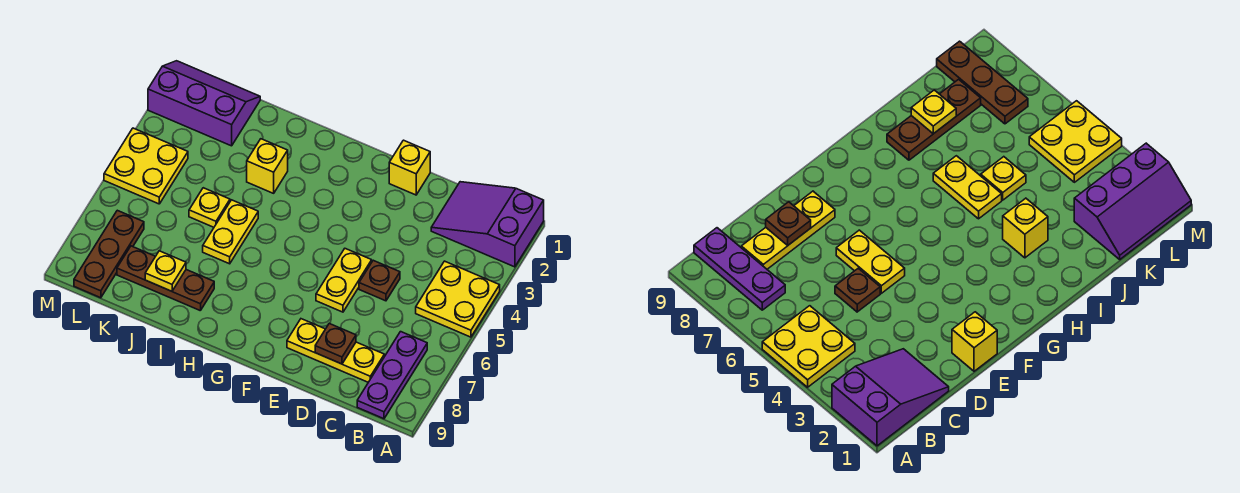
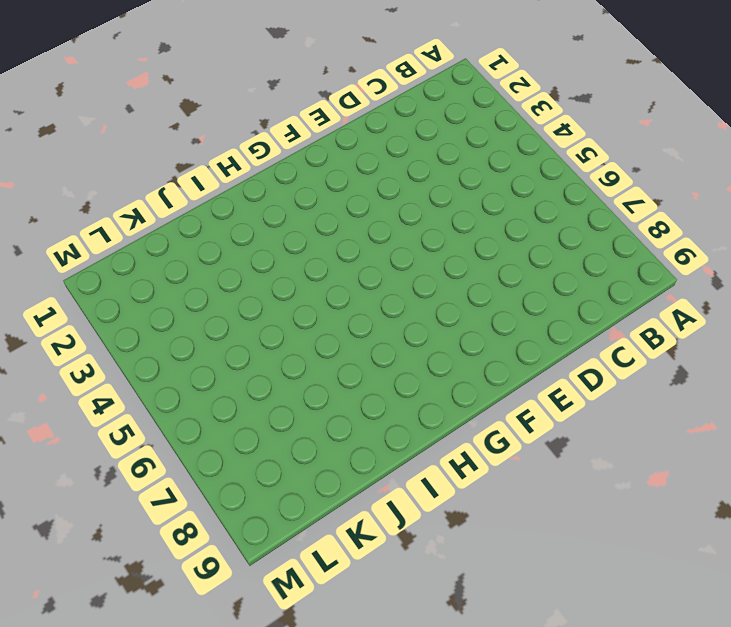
none -> purple 2x3 slope [431,182,544,267]
none -> yellow 2x2 plate [416,261,500,337]
none -> purple 1x3 plate [357,332,427,419]

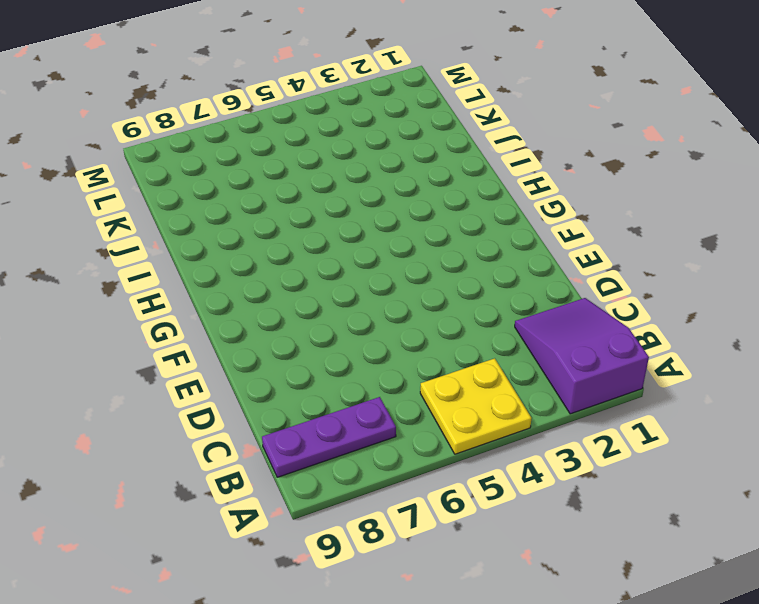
none -> yellow 1x3 plate [287,319,384,382]
none -> brown 1x1 plate [359,260,400,301]
none -> yellow 1x1 brick [389,140,430,195]

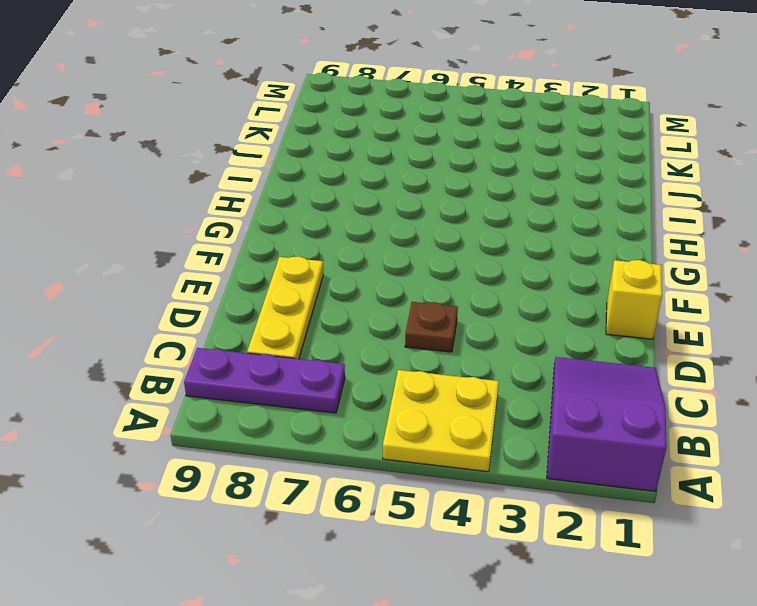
none -> yellow 1x2 plate [316,249,372,312]
none -> yellow 1x1 brick [247,139,288,193]
none -> yellow 1x2 plate [203,200,258,264]

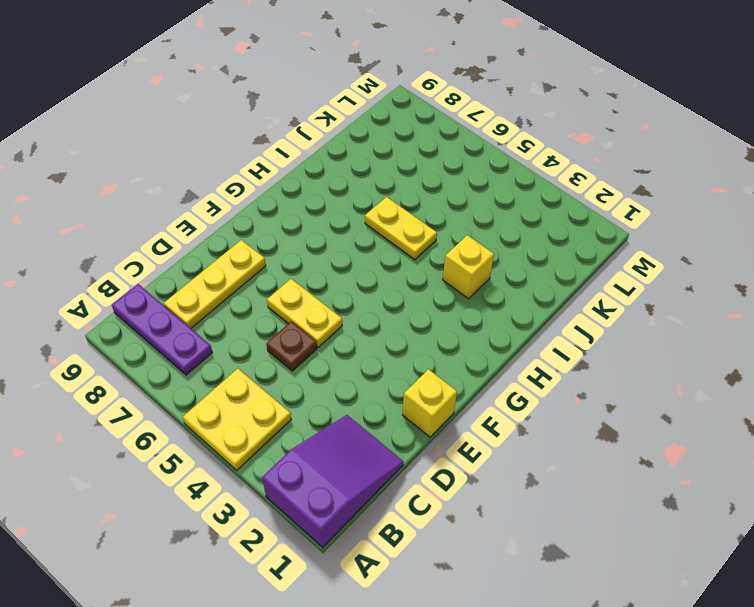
none -> brown 1x3 plate [117,246,214,311]
none -> yellow 1x1 plate [189,188,230,227]
none -> purple 2x3 slope [148,61,260,146]

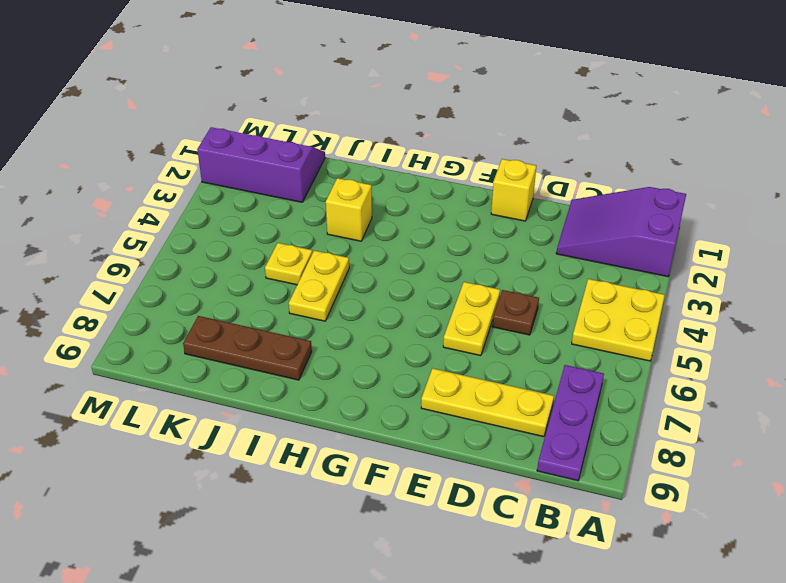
none -> yellow 2x2 plate [104,128,188,204]
none -> brown 1x3 plate [74,210,144,298]
none -> brown 1x1 plate [315,323,356,364]

